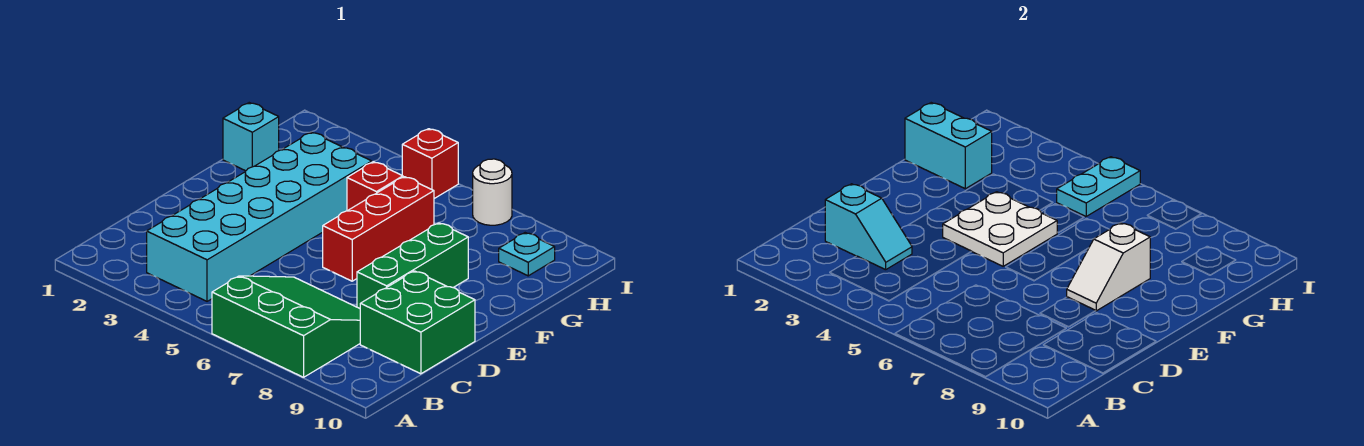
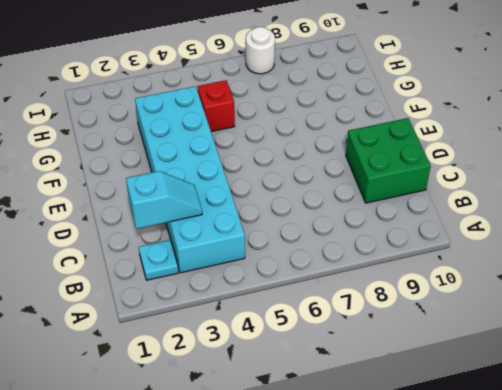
cyan 1x1 plate [139,240,178,280] -> cyan 1x1 plate moved to [499,233,555,276]
none -> green 3x3 slope [212,276,360,377]
none -> green 1x3 brick [357,223,468,308]
none -> red 1x3 brick [323,177,434,281]

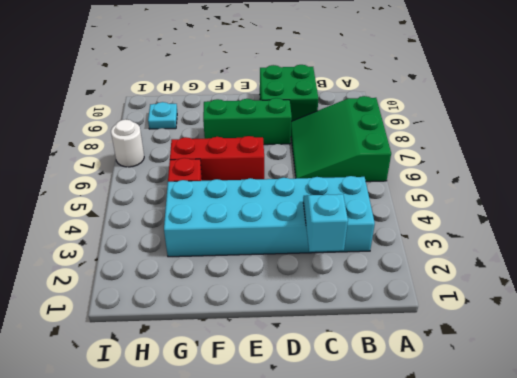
none -> cyan 1x1 brick [223,103,279,171]
none -> red 1x1 brick [402,129,458,199]
none -> white 2x2 plate [943,192,1057,266]

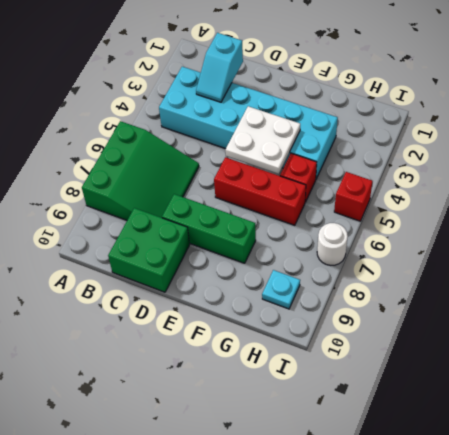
none -> cyan 1x1 brick [223,103,279,171]
none -> white 1x2 slope [1067,223,1150,311]
none -> cyan 1x2 brick [905,103,992,189]

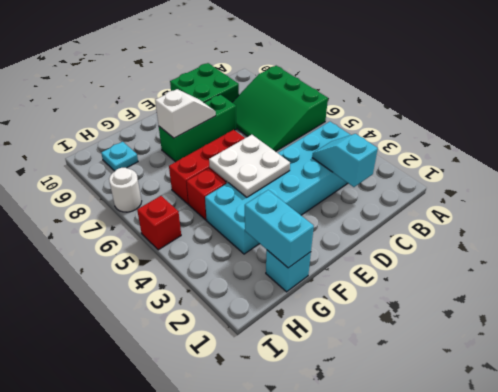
none -> cyan 1x2 plate [1057,157,1140,216]

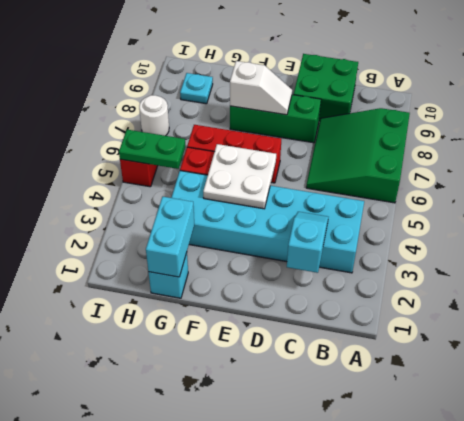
green 1x2 plate [119,130,185,169] -> cyan 1x2 plate [1057,157,1140,216]

